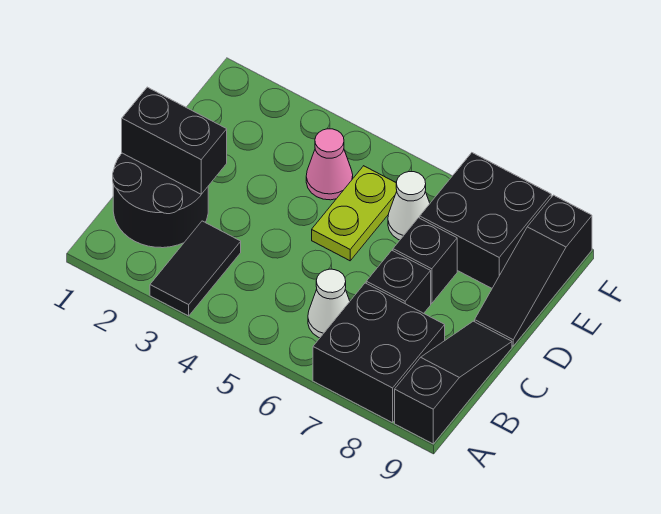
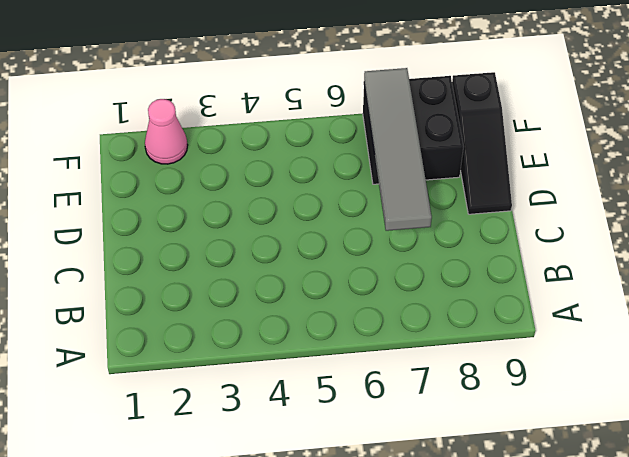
grey 1x4 tile [364,68,432,231] -> none
pink 1x1 cone [145,99,188,164] -> pink 1x1 cone moved to [306,129,353,200]
none -> black 1x2 tile [150,221,241,316]
none -> black 2x2 brick [313,283,445,423]
none -> black 1x3 slope [395,321,512,444]

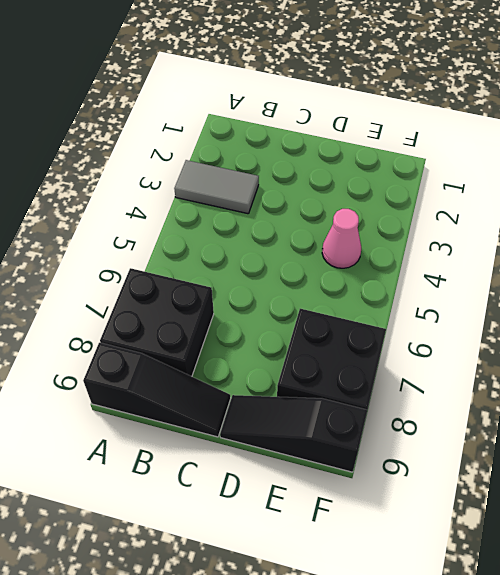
grey 1x2 tile [174,160,259,214] -> black 1x2 tile [150,221,241,316]
none -> black 2x2 round brick [113,153,208,248]
none -> white 1x1 cone [308,269,350,338]
none -> black 1x1 brick [366,251,431,313]

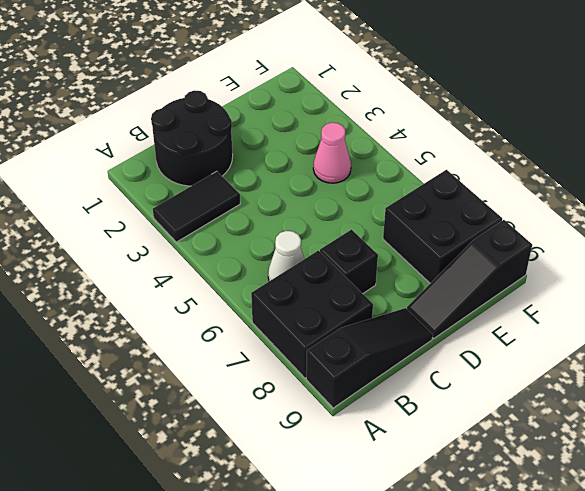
none -> lime 1x2 plate [312,166,397,261]
none -> black 1x1 brick [393,218,457,303]
none -> white 1x1 cone [388,172,430,240]

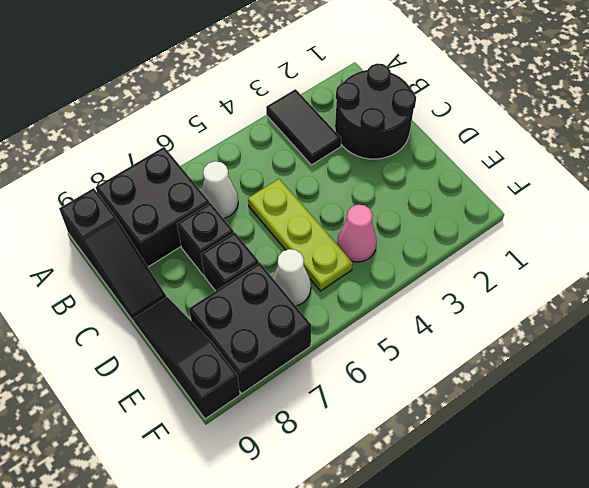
lime 1x3 plate [248,179,353,291] -> lime 1x2 plate [312,166,397,261]
none -> black 1x2 brick [122,87,227,194]

